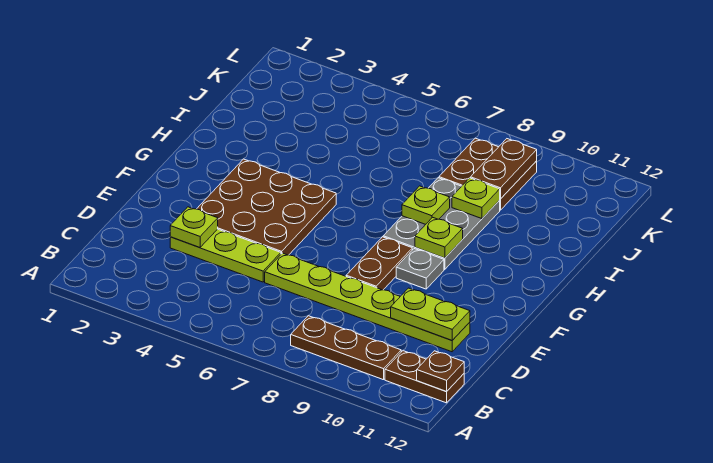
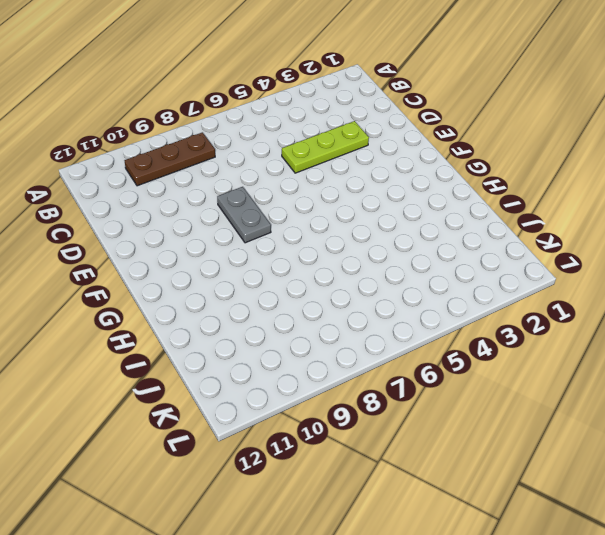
grey 1x2 plate [217,187,271,243] -> brown 1x2 plate [346,237,412,290]
none -> brown 1x2 plate [385,351,464,403]
none -> lime 1x6 plate [265,253,470,352]
none -> brown 3x3 plate [197,159,336,255]

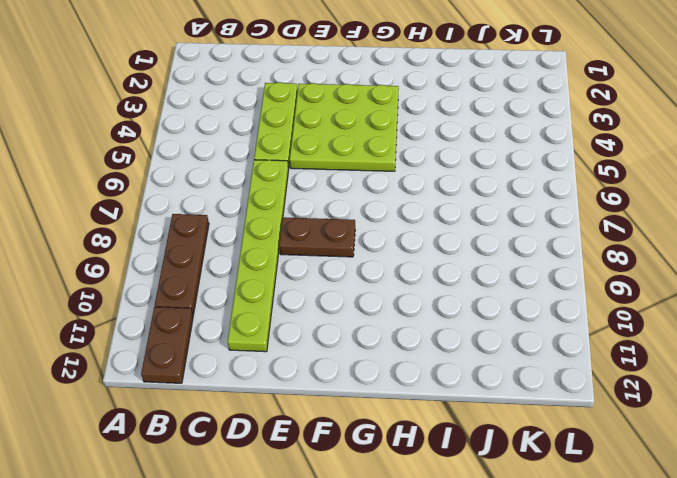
lime 3x3 plate [290,83,399,171] -> brown 3x3 plate [197,159,336,255]
none -> grey 1x1 plate [396,249,444,289]
none -> grey 2x3 plate [383,178,500,269]
none -> brown 2x2 plate [439,138,537,210]

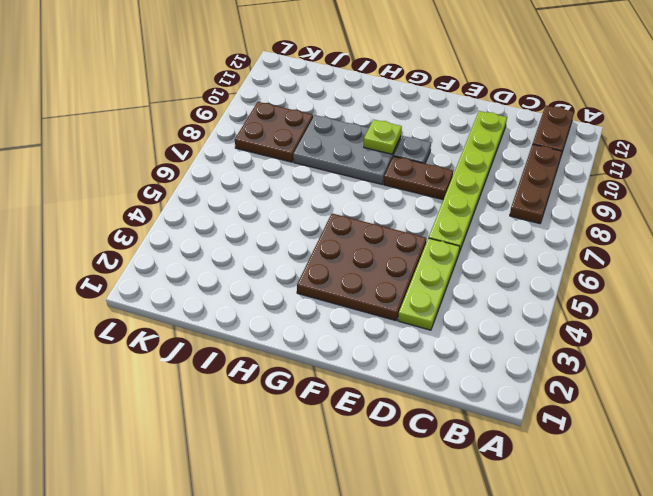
none -> brown 1x1 plate [417,351,464,392]
none -> lime 1x1 plate [170,207,218,248]
none -> lime 1x2 plate [391,288,470,340]

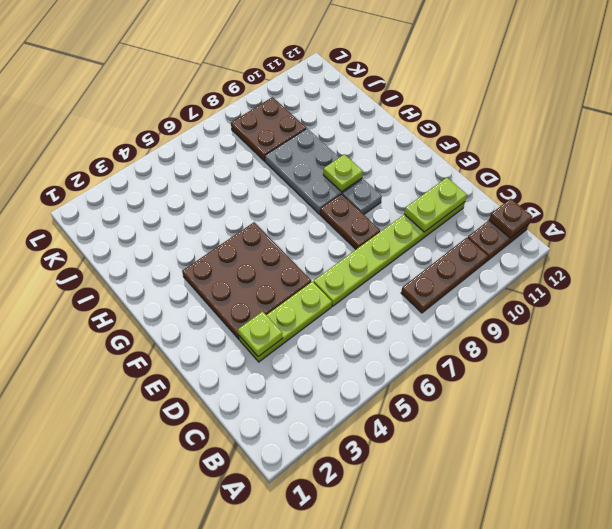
none -> lime 1x1 plate [402,186,450,224]
none -> lime 1x1 plate [452,178,500,219]
none -> brown 1x2 plate [471,139,537,199]

